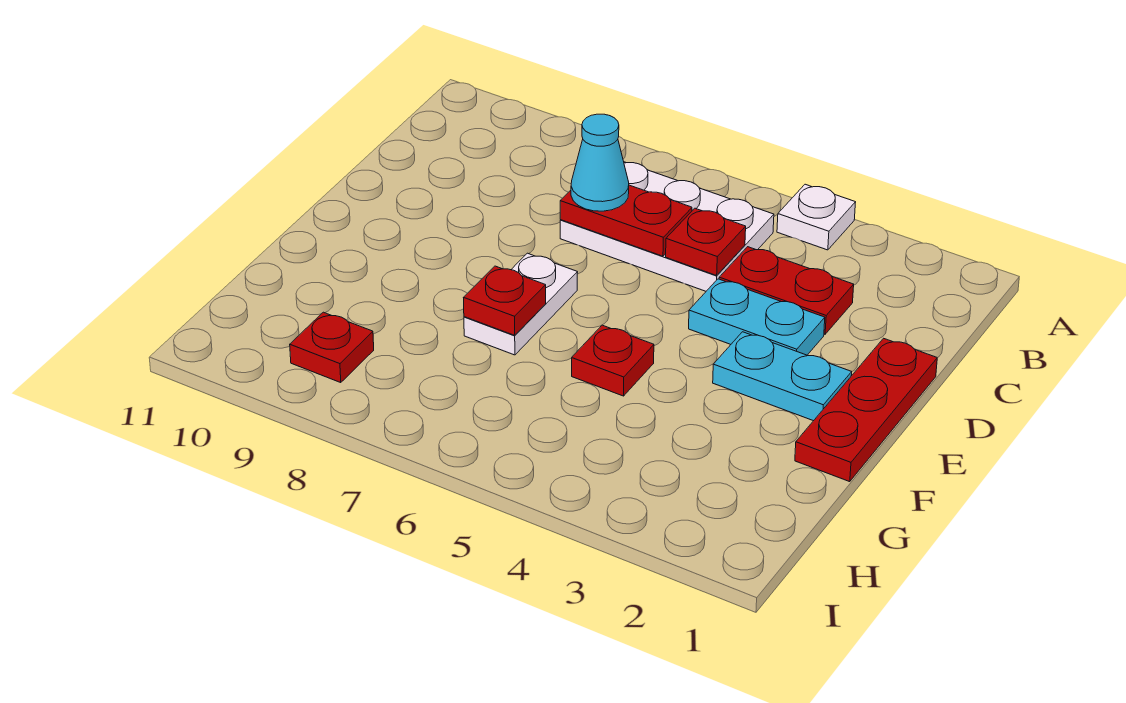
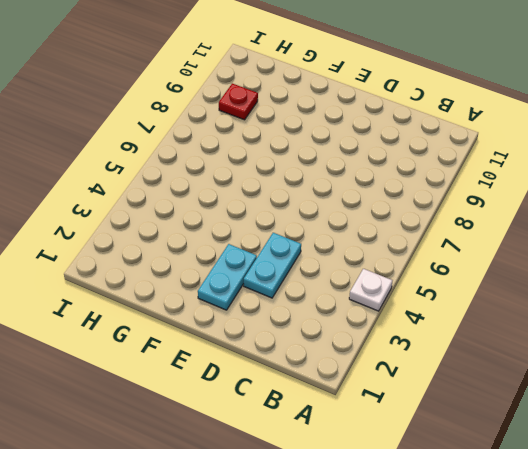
none -> white 2x3 plate [560,162,774,291]
none -> red 1x2 plate [719,247,854,334]
none -> red 1x3 plate [795,338,937,482]

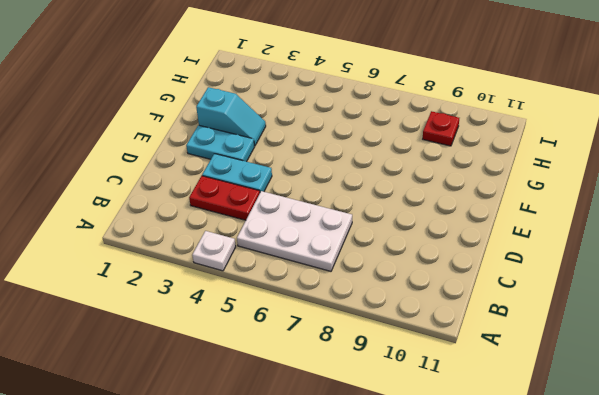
cyan 1x2 slope [196,87,266,146] -> none
none -> red 1x3 plate [795,338,937,482]
none -> white 1x2 plate [464,253,578,355]
none -> red 1x1 plate [572,325,654,396]

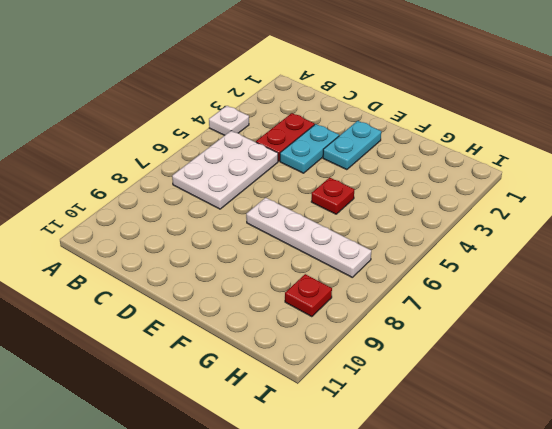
white 1x4 plate [246,198,371,277] -> white 1x2 plate [464,253,578,355]
none -> red 1x3 plate [795,338,937,482]
none -> red 1x1 plate [666,208,746,275]
none -> red 1x2 plate [560,185,692,256]

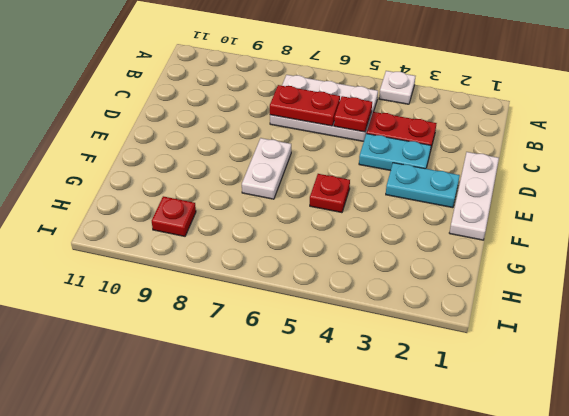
white 1x3 plate [449,152,499,240] -> red 1x3 plate [795,338,937,482]
none -> red 1x1 plate [463,266,546,335]
none -> cyan 1x1 cone [571,114,629,211]

